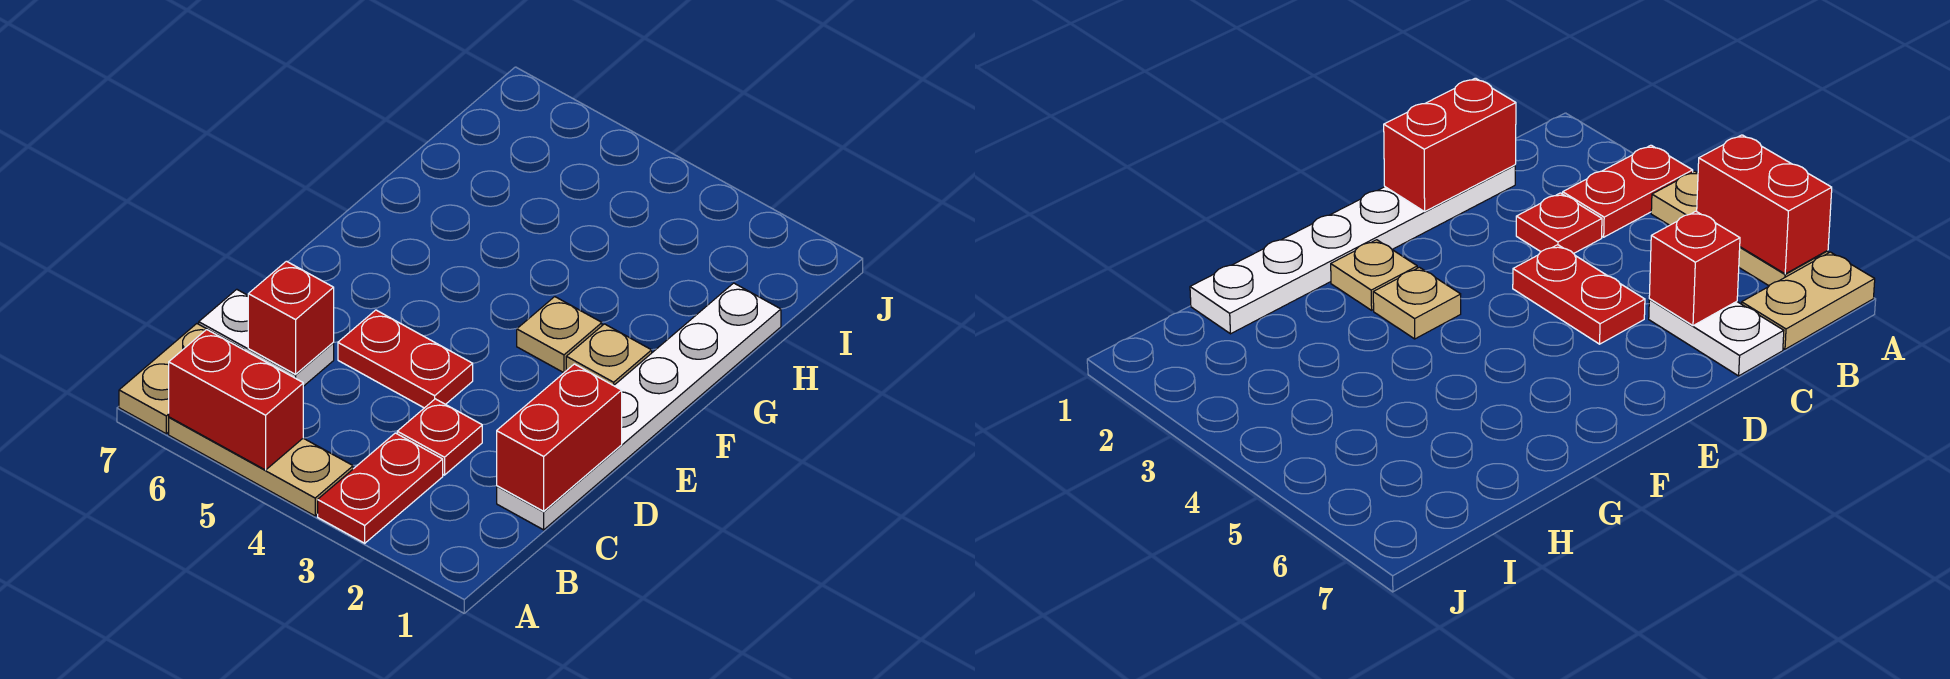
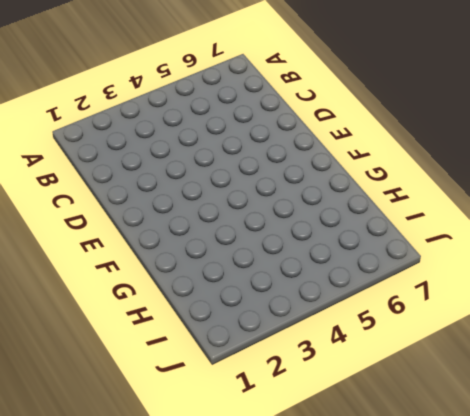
none -> red 1x2 plate [318,433,443,543]
none -> tan 1x3 plate [169,417,353,516]
none -> tan 1x2 plate [119,324,244,434]

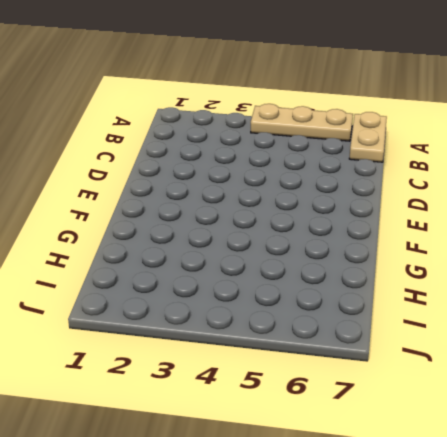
none -> red 1x2 plate [318,433,443,543]
none -> white 1x6 plate [497,283,781,530]
none -> red 1x1 plate [397,399,482,475]

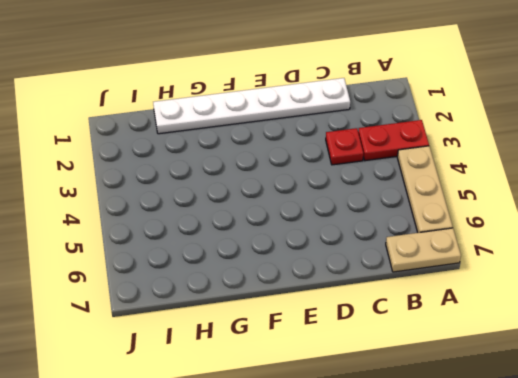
none -> white 1x2 plate [199,289,334,386]
none -> red 1x2 plate [338,310,473,408]
none -> tan 1x1 plate [566,324,652,385]

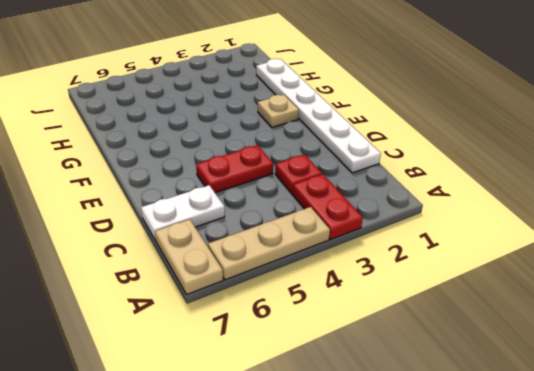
none -> tan 1x1 plate [517,297,602,373]
none -> red 1x2 brick [169,330,303,470]
none -> red 1x2 brick [497,364,622,511]

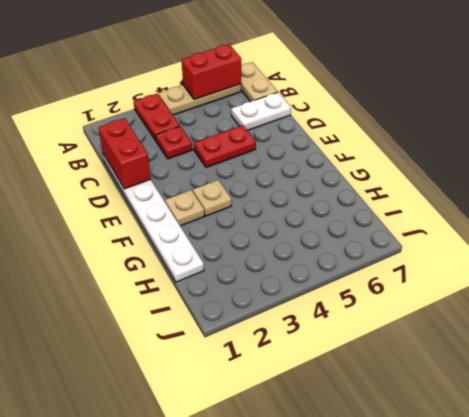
none -> red 1x1 brick [248,261,334,374]

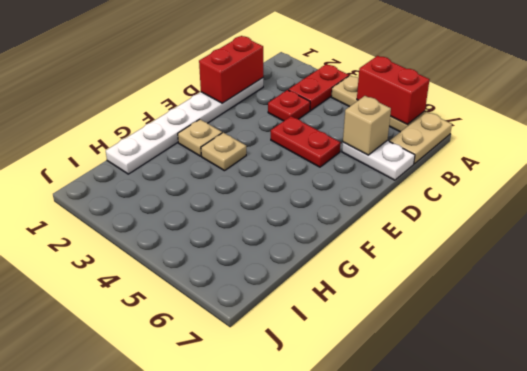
tan 1x1 brick [343,96,391,155] -> red 1x1 brick [248,261,334,374]

